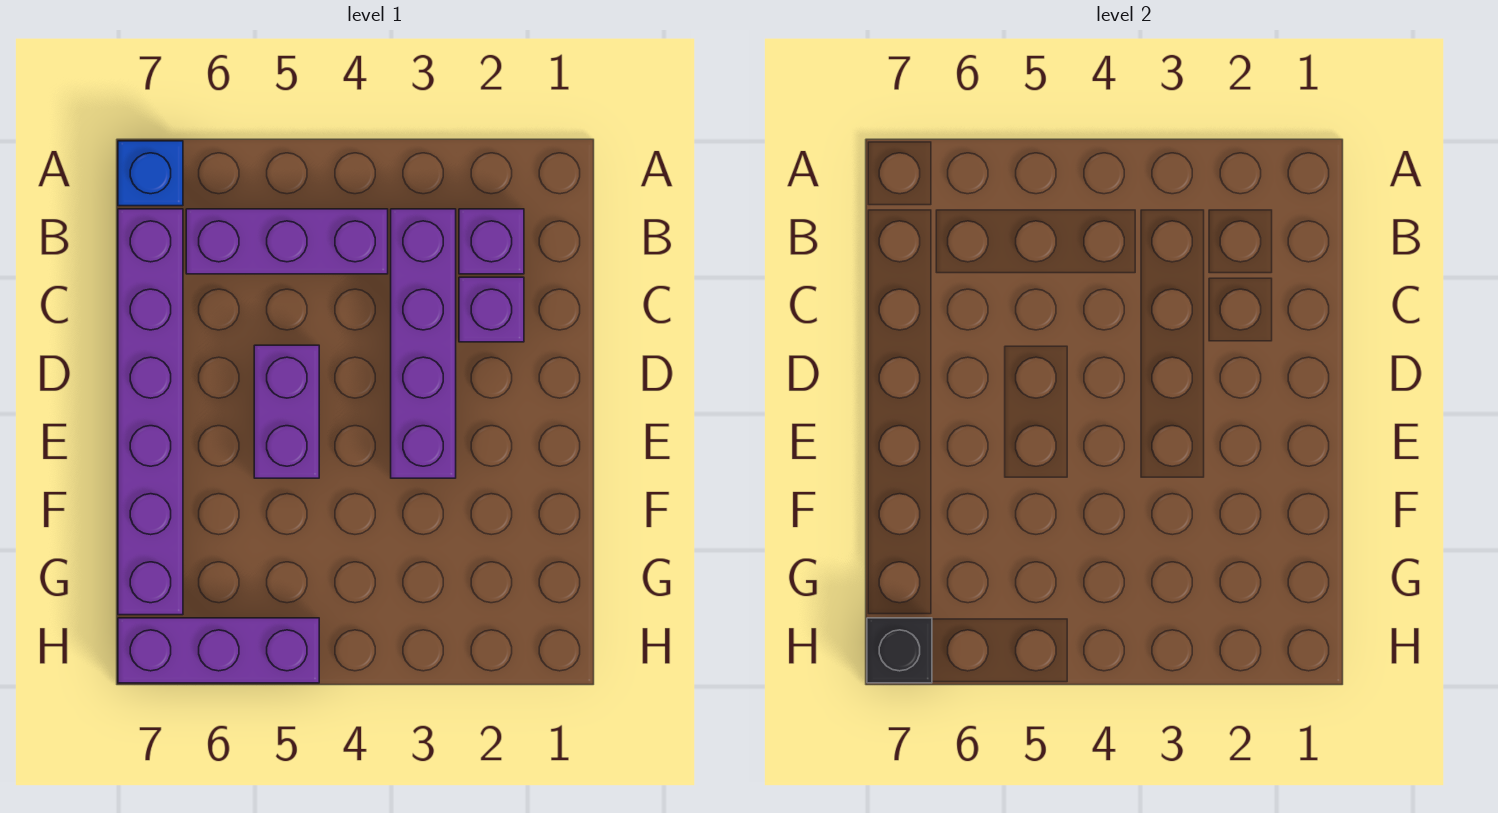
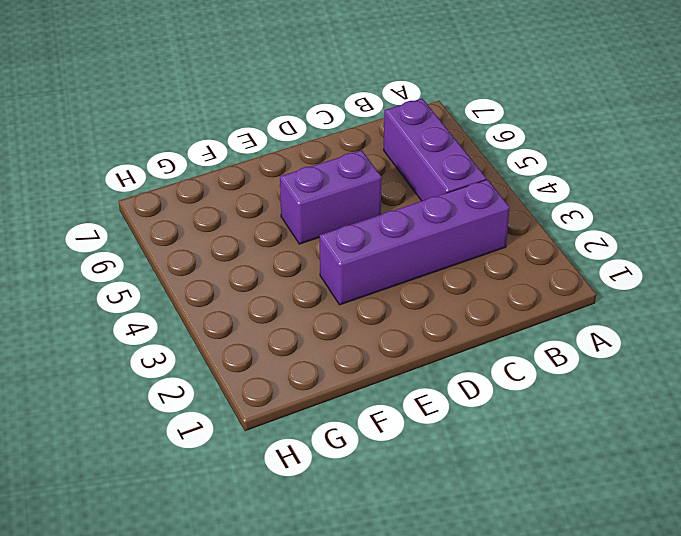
none -> blue 1x1 brick [118,141,183,206]
none -> purple 1x1 brick [459,209,524,274]

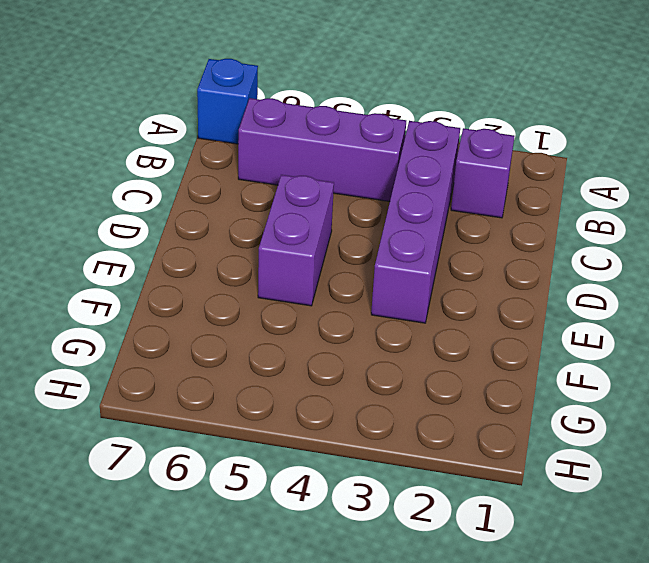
none -> purple 1x6 brick [118,209,183,615]
none -> purple 1x1 brick [459,277,524,342]

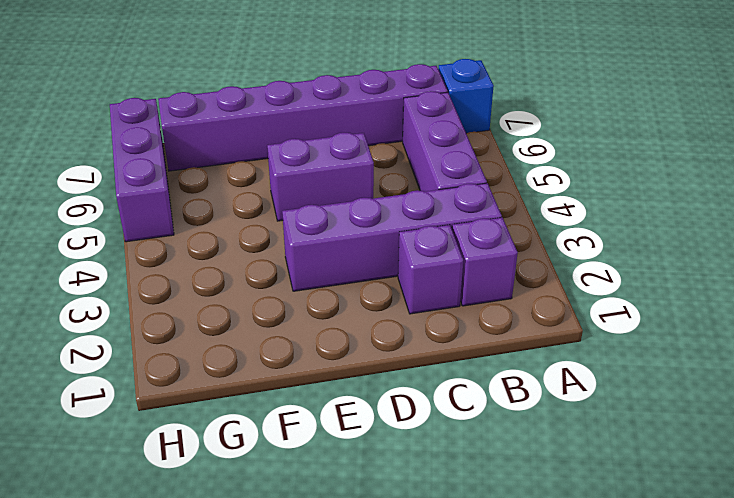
none -> black 1x1 brick [867,618,932,683]

